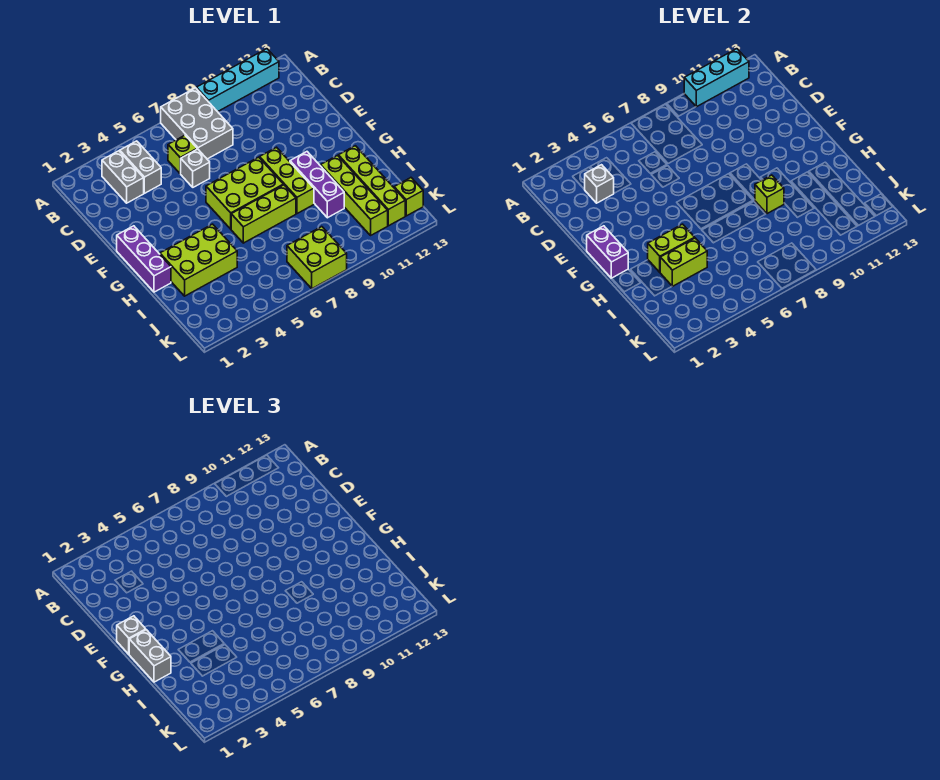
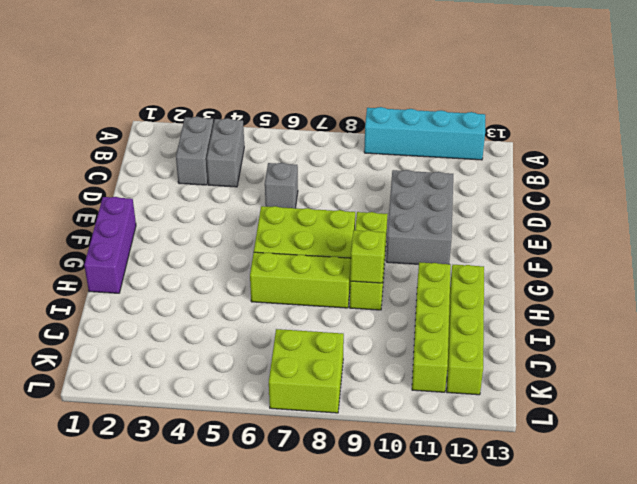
grey 2x3 brick [386,170,453,264] -> grey 2x3 brick moved to [161,88,233,159]
none -> lime 1x1 brick [168,135,197,173]
none -> purple 1x3 brick [290,152,344,218]
none -> lime 2x3 brick [160,224,237,296]

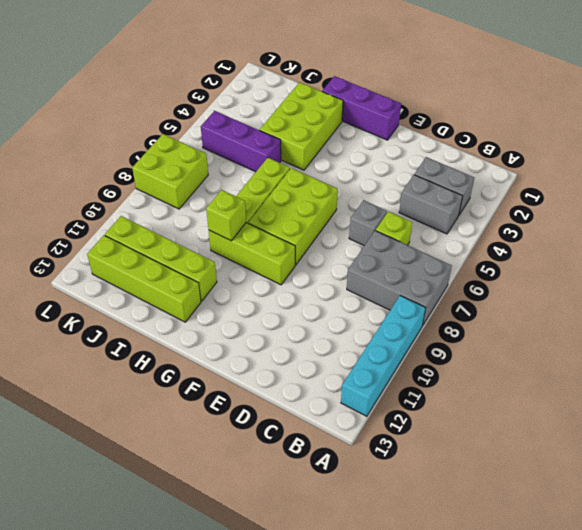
purple 1x3 brick [201,111,281,172] -> purple 1x3 brick moved to [290,152,344,218]
none -> lime 1x1 brick [394,178,423,216]
none -> cyan 1x3 brick [684,49,749,107]
none -> grey 1x1 brick [584,165,614,203]

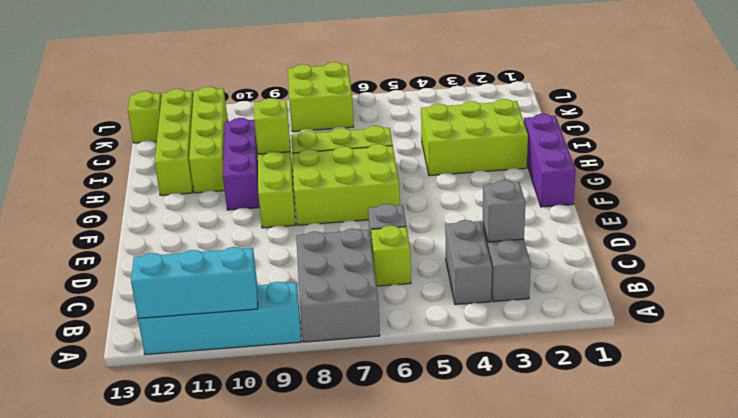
none -> purple 1x2 brick [587,226,628,278]
none -> lime 1x2 brick [648,224,695,272]
none -> lime 1x2 brick [660,238,707,286]

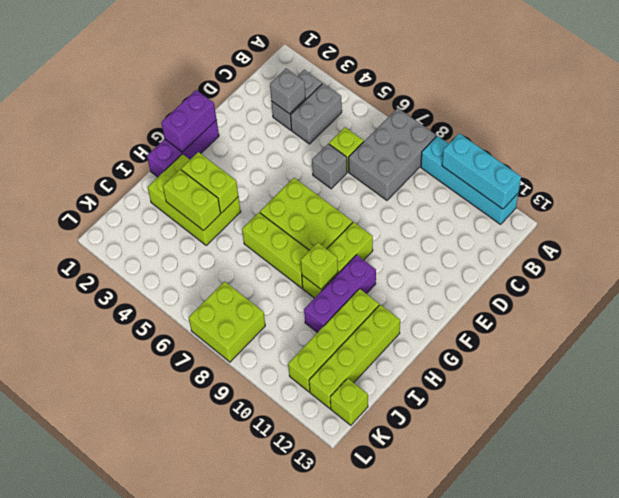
none -> grey 1x1 brick [117,616,146,654]
none -> grey 1x2 brick [129,630,171,682]

